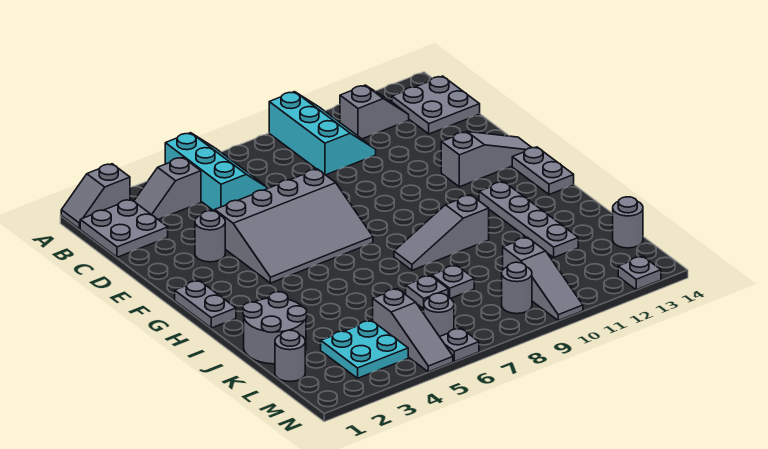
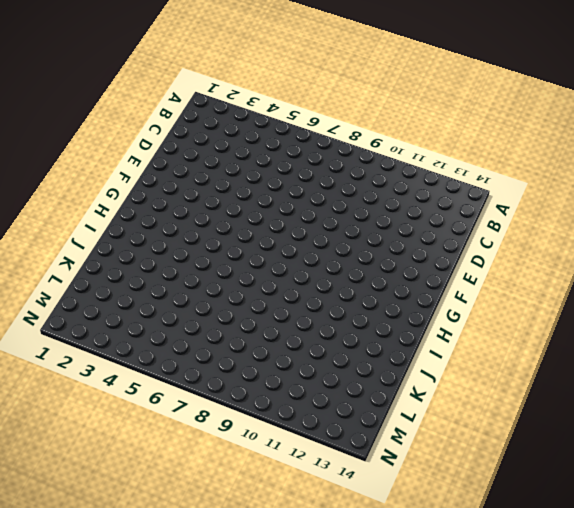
none -> grey 1x2 slope [61,164,130,229]
none -> cyan 2x3 slope [165,133,268,211]
none -> cyan 2x3 slope [269,92,376,175]

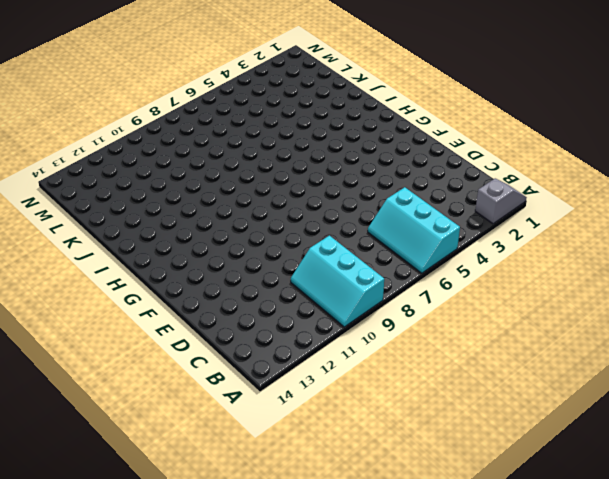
none -> grey 2x2 plate [80,200,168,257]
none -> grey 1x2 slope [134,157,201,219]
none -> grey 1x2 slope [340,85,409,139]

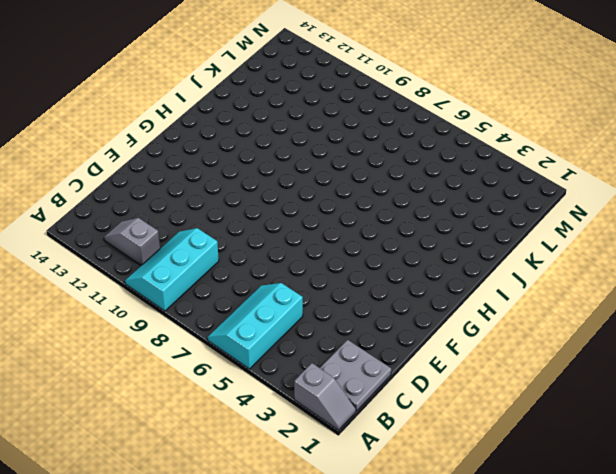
none -> grey 1x2 slope [134,157,201,219]
none -> grey 2x2 plate [392,76,480,134]
none -> grey 1x1 round brick [195,211,225,262]

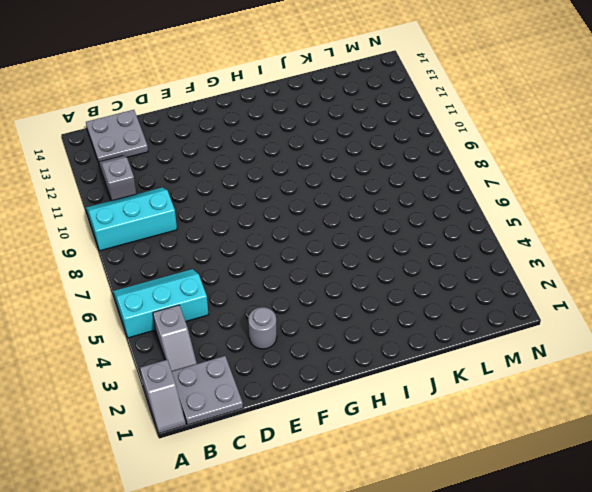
none -> grey 3x4 slope [215,169,373,283]
none -> grey 1x3 slope [441,132,532,187]
none -> grey 1x2 plate [175,281,236,328]

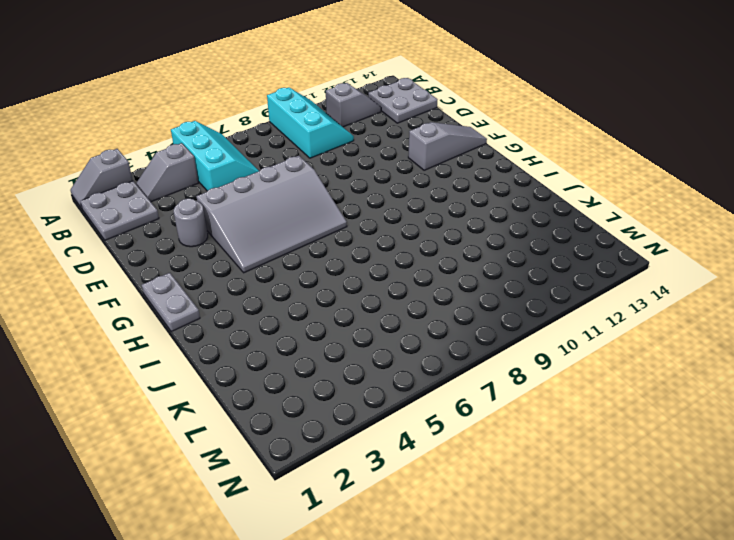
none -> grey 1x2 plate [512,147,574,195]
none -> grey 1x4 plate [479,182,578,257]
none -> grey 1x3 slope [394,195,489,270]

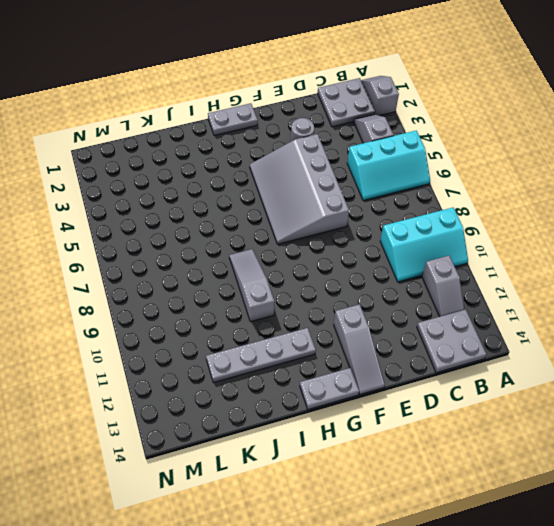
none -> grey 2x2 round brick [243,292,307,364]
none -> grey 1x1 plate [406,276,448,309]
none -> grey 1x1 plate [432,265,474,299]

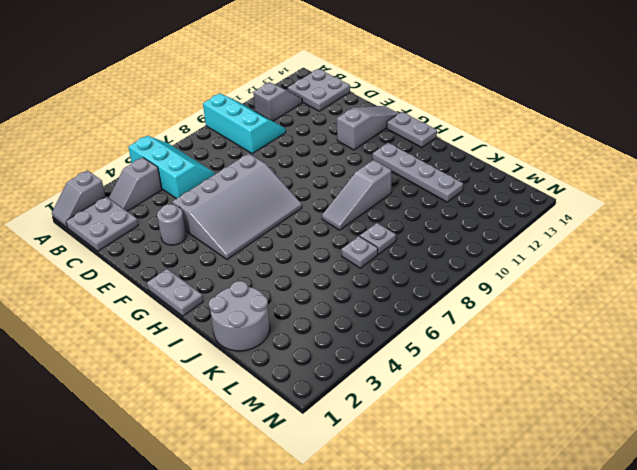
none -> grey 1x1 round brick [275,330,305,382]
none -> cyan 2x2 plate [321,320,408,378]
none -> grey 1x3 slope [373,289,453,372]

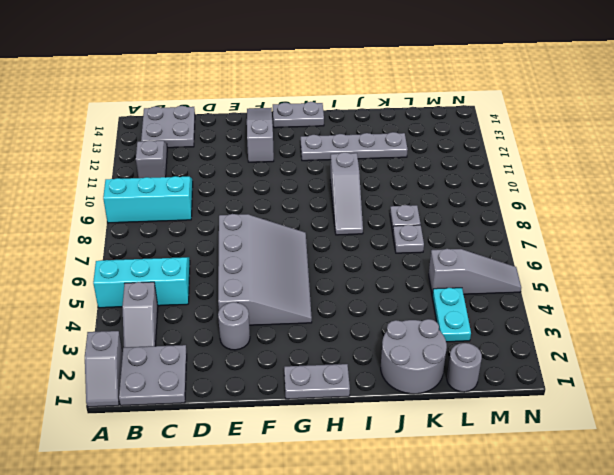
cyan 1x2 plate [432,288,471,342] -> cyan 2x2 plate [321,320,408,378]
none -> grey 1x3 slope [503,237,583,321]
none -> grey 1x1 round brick [613,197,643,248]
none -> grey 1x1 round brick [424,293,454,337]

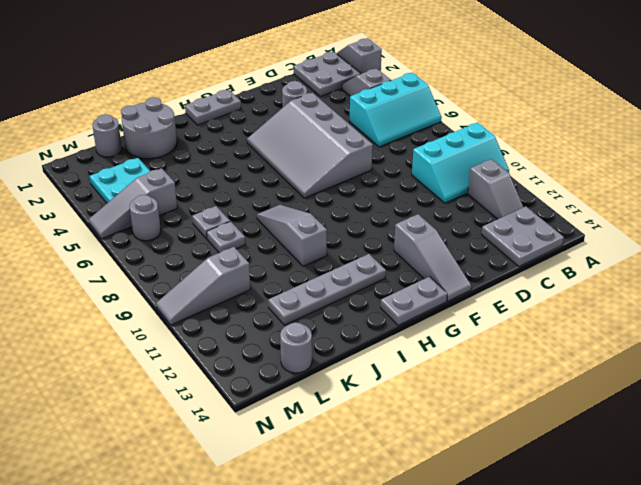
none -> grey 1x1 round brick [502,262,532,314]
none -> grey 1x1 plate [440,328,479,362]
none -> grey 1x1 plate [618,256,661,290]

